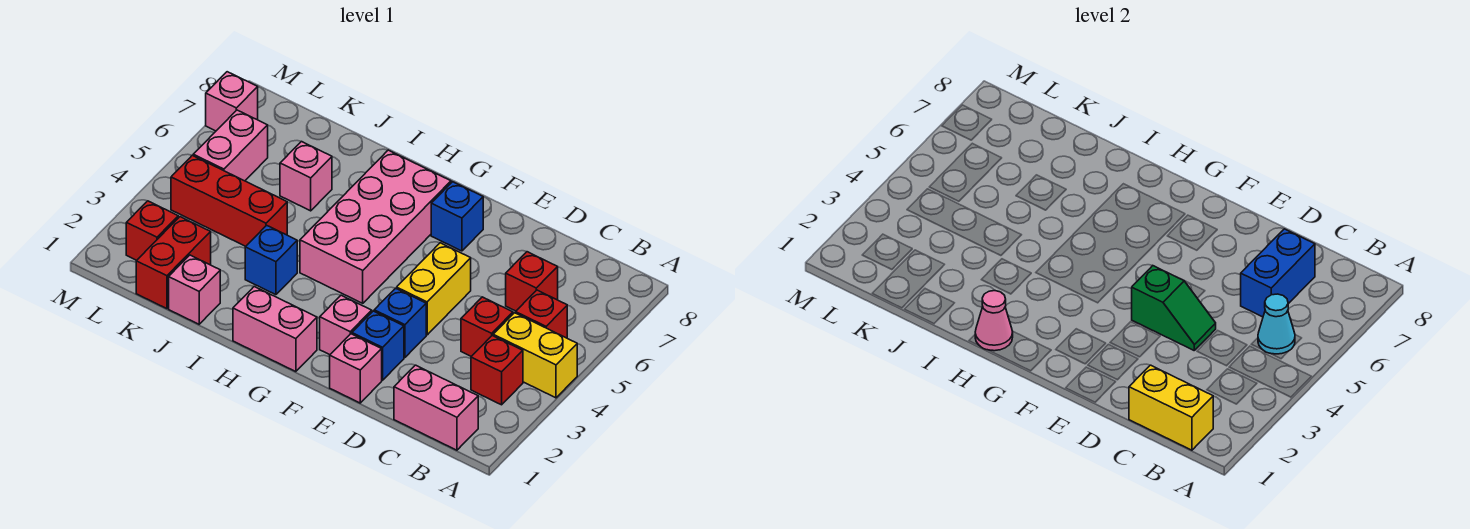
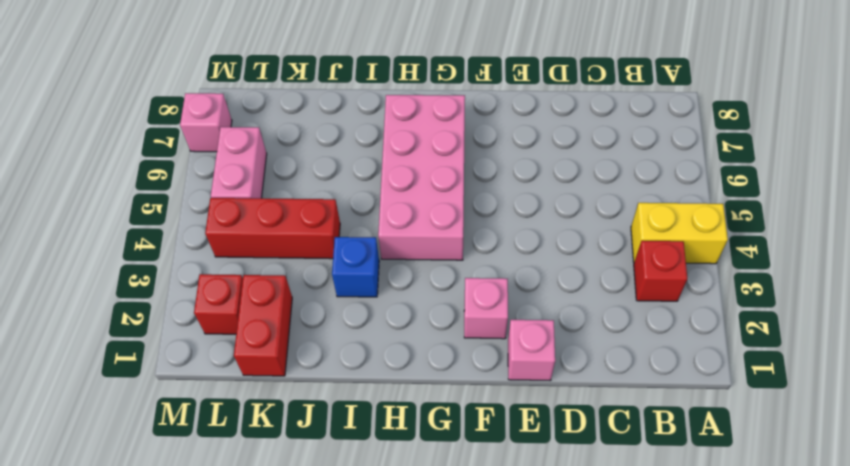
none -> pink 1x2 brick [394,365,478,450]
none -> red 1x1 brick [516,290,567,338]
none -> red 1x1 brick [461,297,513,356]

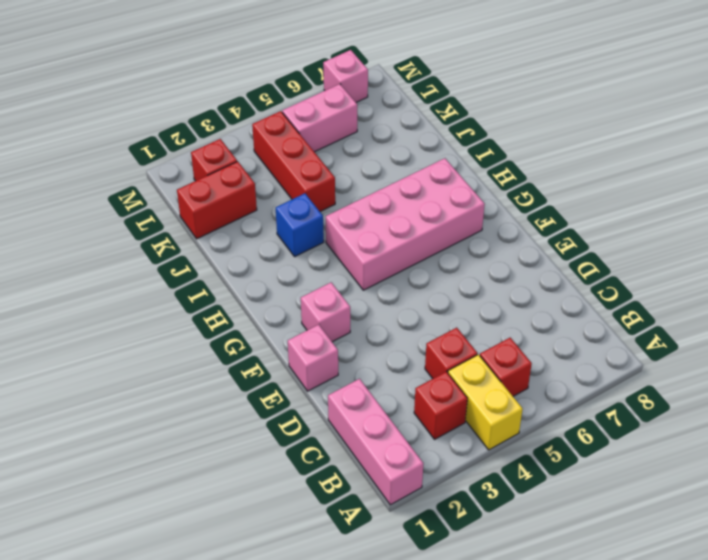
pink 1x3 brick [328,379,424,505] -> pink 1x2 brick [394,365,478,450]
none -> red 1x1 brick [506,252,558,311]
none -> blue 1x1 brick [352,311,404,380]
none -> blue 1x1 brick [374,288,426,358]

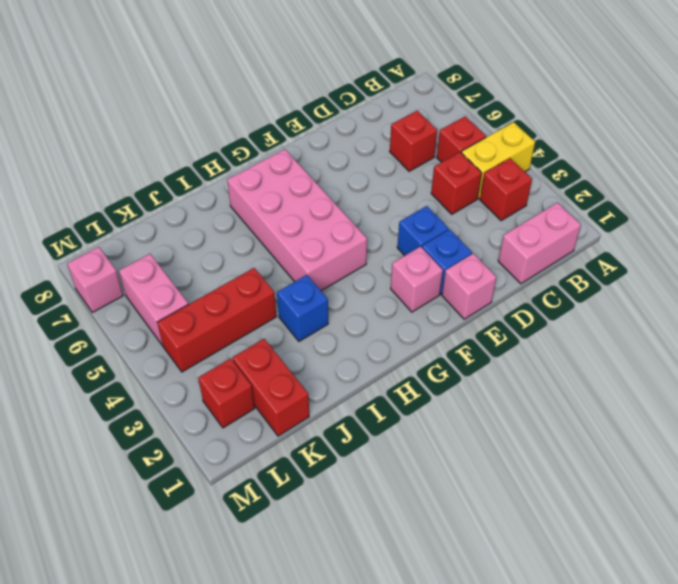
none -> yellow 1x2 brick [397,243,471,335]
none -> blue 1x1 brick [431,182,483,251]
none -> pink 1x2 brick [233,287,317,372]

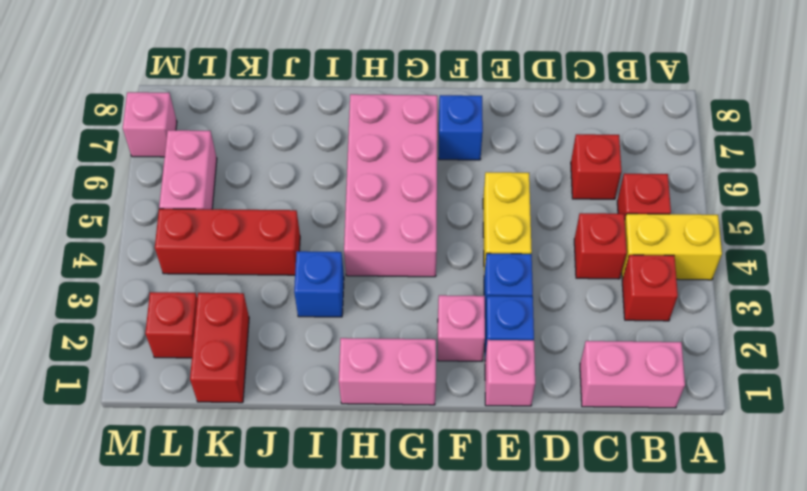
none -> pink 1x1 brick [169,255,220,324]
none -> pink 1x1 brick [280,141,332,211]
none -> yellow 1x2 brick [1129,365,1213,450]

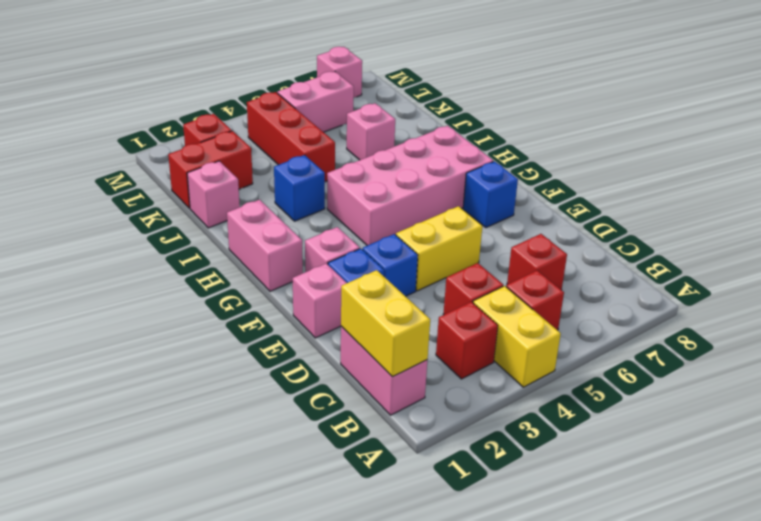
none -> cyan 1x1 cone [1258,294,1295,354]
none -> blue 1x2 brick [1241,229,1315,317]
none -> green 1x2 slope [1132,266,1216,350]

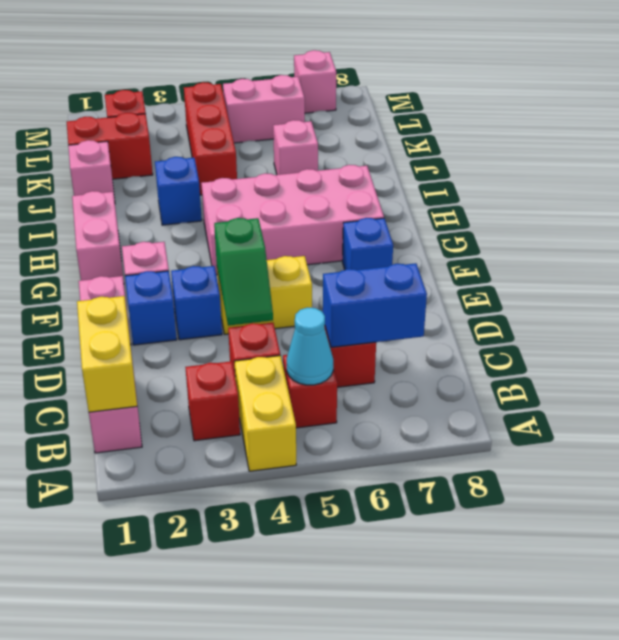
none -> pink 1x1 cone [975,291,1013,351]

